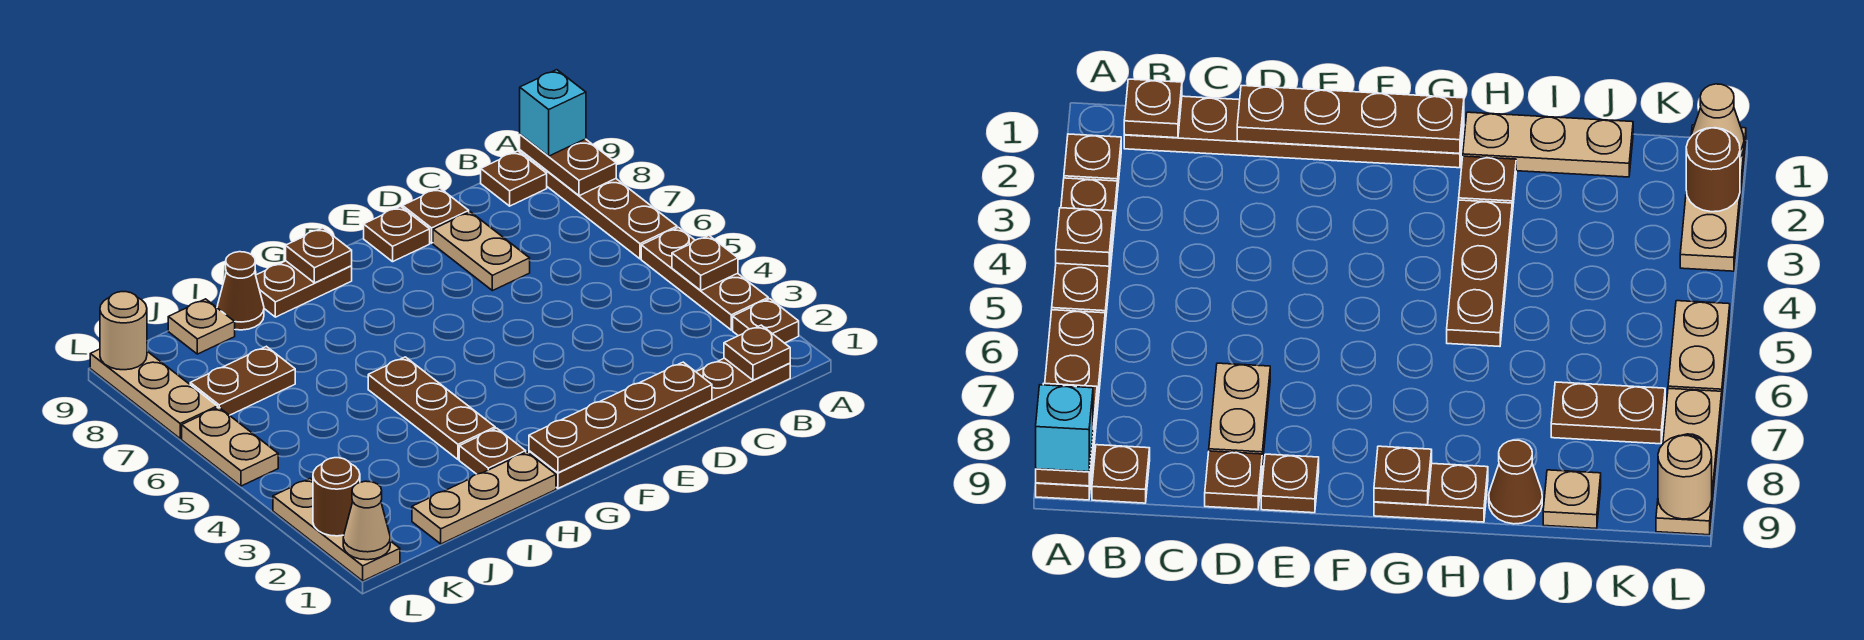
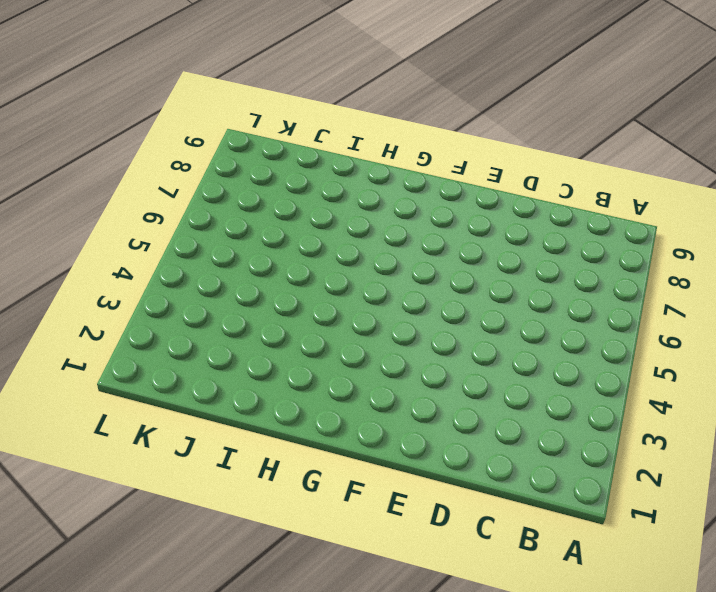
none -> brown 1x1 plate [733,299,799,343]
none -> brown 1x3 plate [641,227,768,330]
none -> brown 1x4 plate [520,150,677,259]

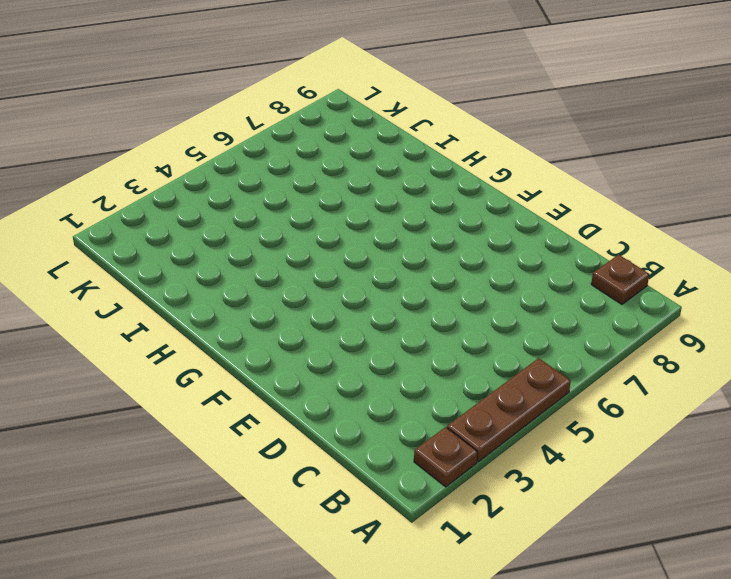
none -> brown 1x4 plate [520,150,677,259]
none -> brown 1x6 plate [529,358,790,488]
none -> tan 1x2 plate [433,212,530,291]

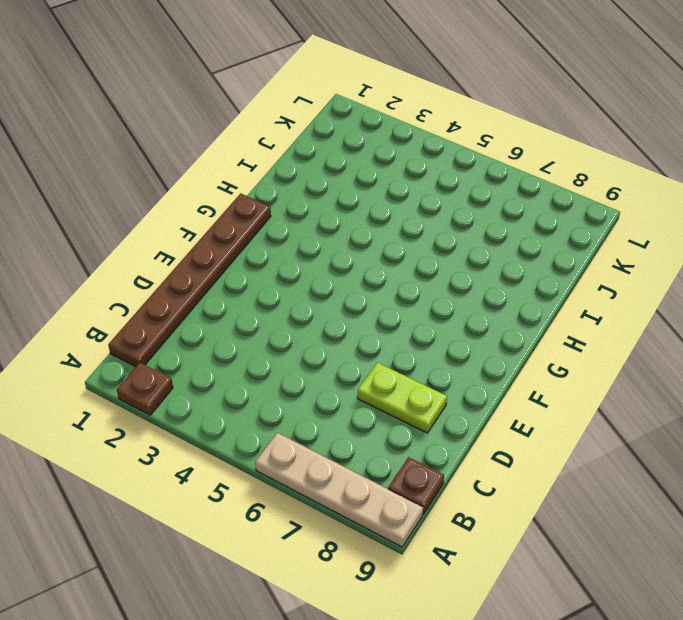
tan 1x4 plate [255,433,423,547] -> brown 1x4 plate [520,150,677,259]
lime 1x2 plate [357,363,447,433] -> tan 1x2 plate [433,212,530,291]
none -> brown 1x3 plate [641,227,768,330]
none -> brown 1x1 plate [403,188,469,243]
none -> brown 1x1 plate [364,206,430,262]

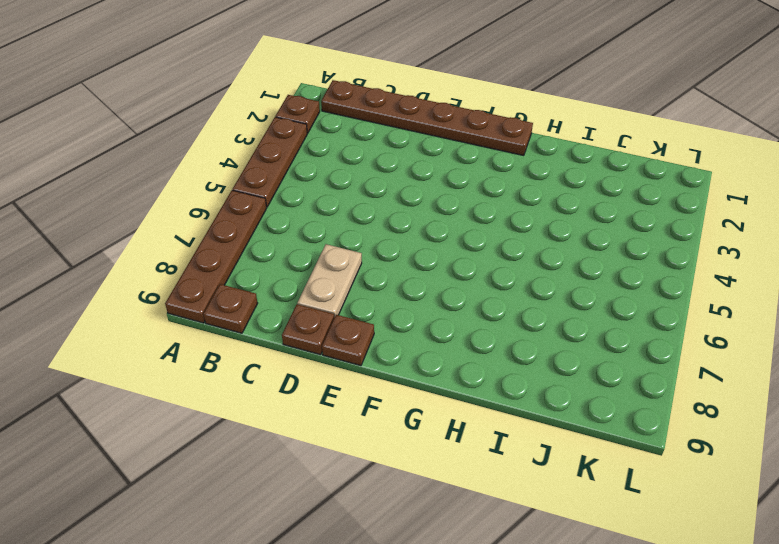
none -> brown 1x2 plate [256,261,352,317]
none -> tan 1x3 plate [412,452,556,544]
none -> brown 1x1 plate [459,428,526,474]

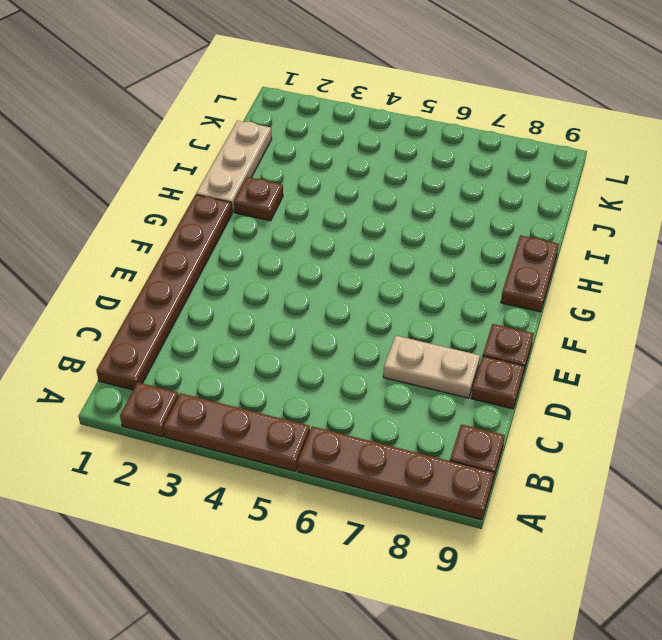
none -> brown 1x3 plate [368,357,495,460]
none -> brown 1x1 cone [217,252,264,330]
none -> brown 1x2 plate [190,346,295,415]

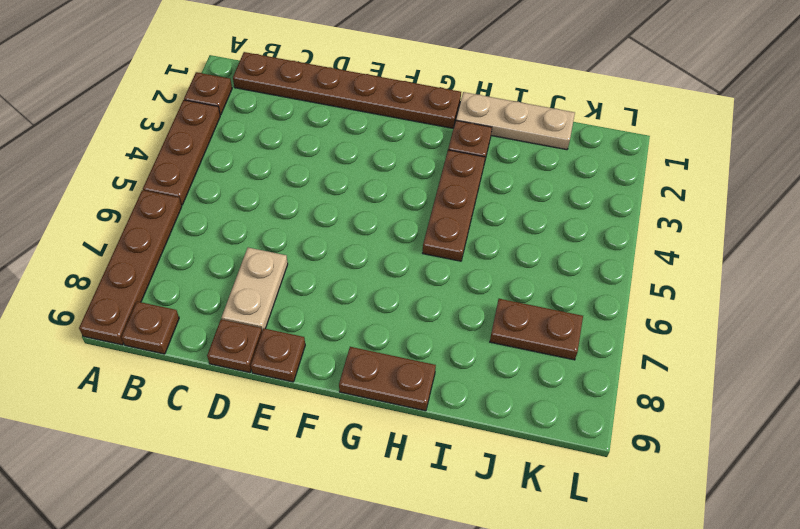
none -> brown 1x1 cone [217,252,264,330]
none -> tan 1x1 plate [168,299,235,354]
none -> tan 1x3 plate [273,479,400,581]

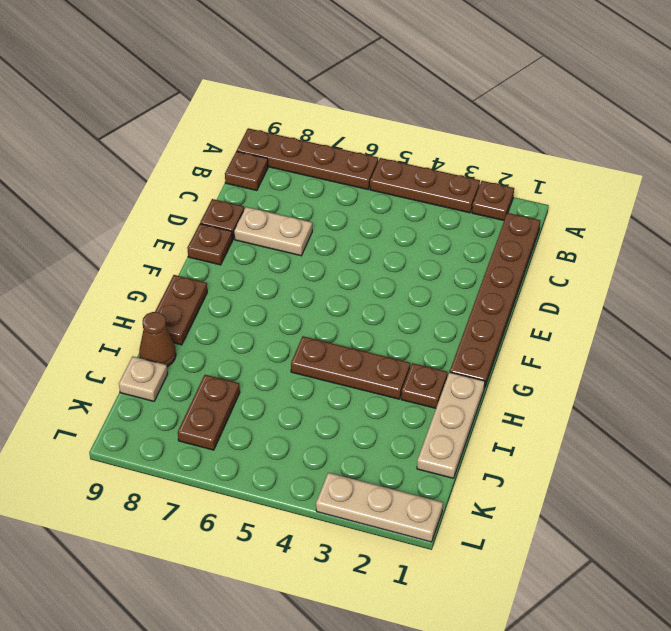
none -> tan 1x2 plate [182,407,278,486]
none -> tan 1x3 plate [90,349,217,438]
none -> brown 1x1 plate [672,236,738,291]

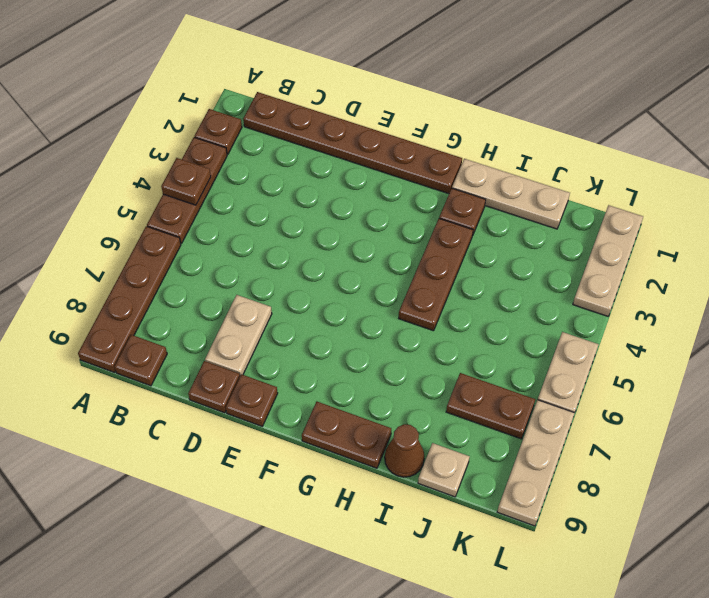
none -> brown 1x2 plate [520,134,616,196]
none -> brown 1x1 plate [724,325,790,380]
none -> brown 1x4 plate [529,362,712,473]

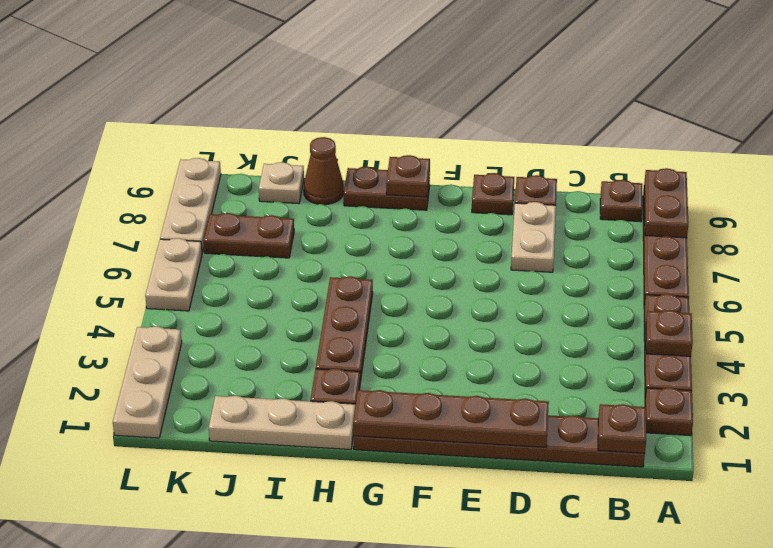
none -> tan 1x1 cone [343,481,390,560]
none -> brown 1x1 round brick [313,458,360,536]
none -> tan 1x1 round brick [100,292,147,370]

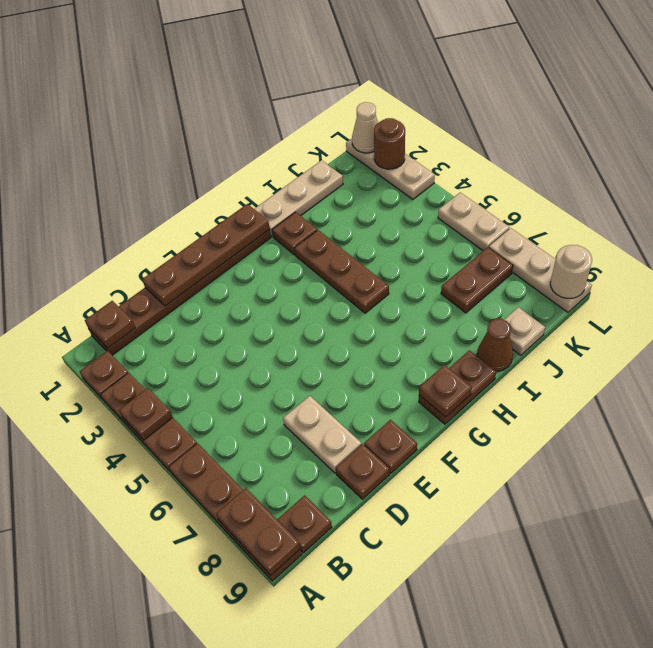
none -> cyan 1x1 brick [520,70,586,156]

